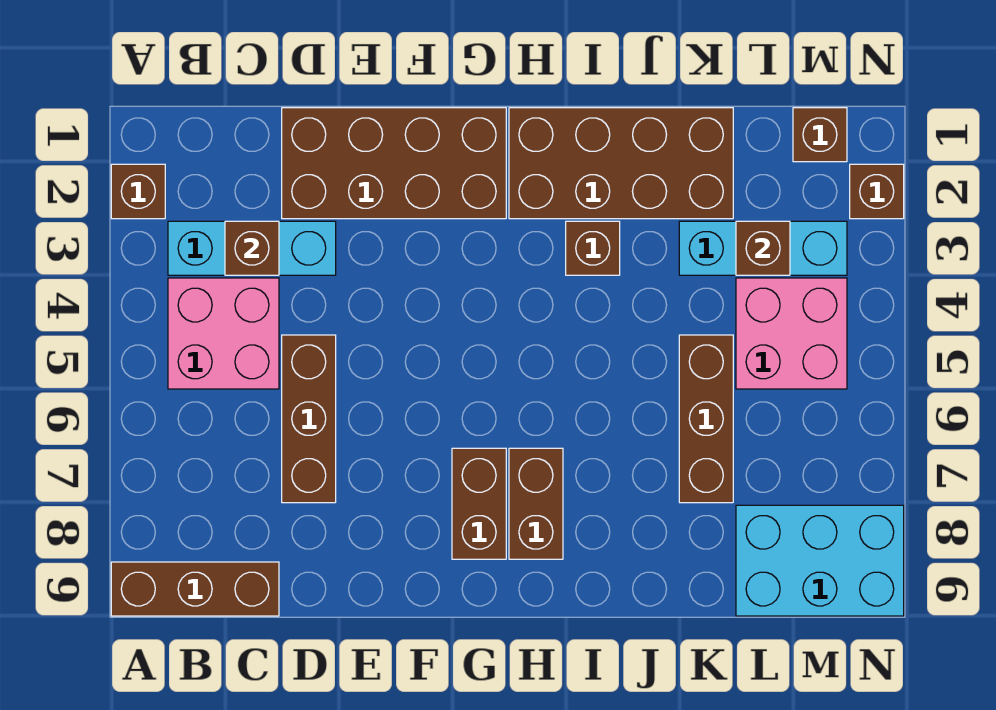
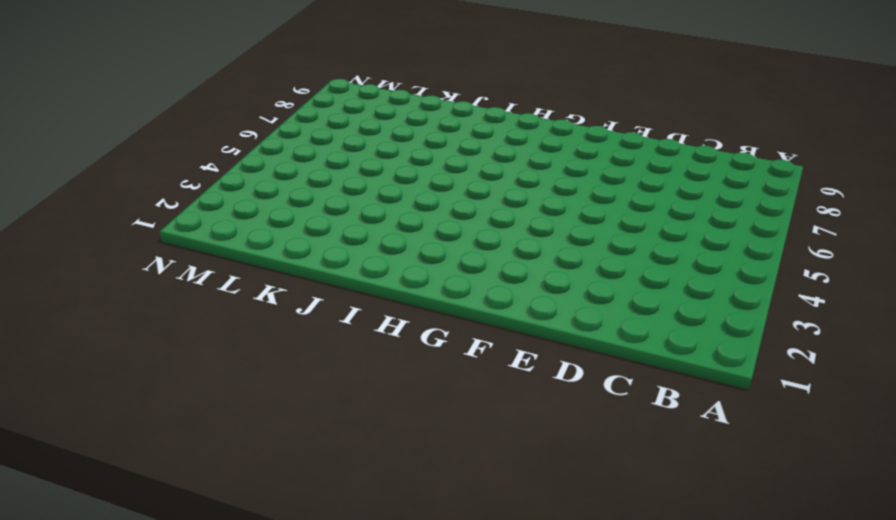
none -> brown 1x1 brick [111,164,165,219]
none -> brown 1x3 brick [111,562,279,616]
none -> cyan 1x3 brick [168,221,336,275]

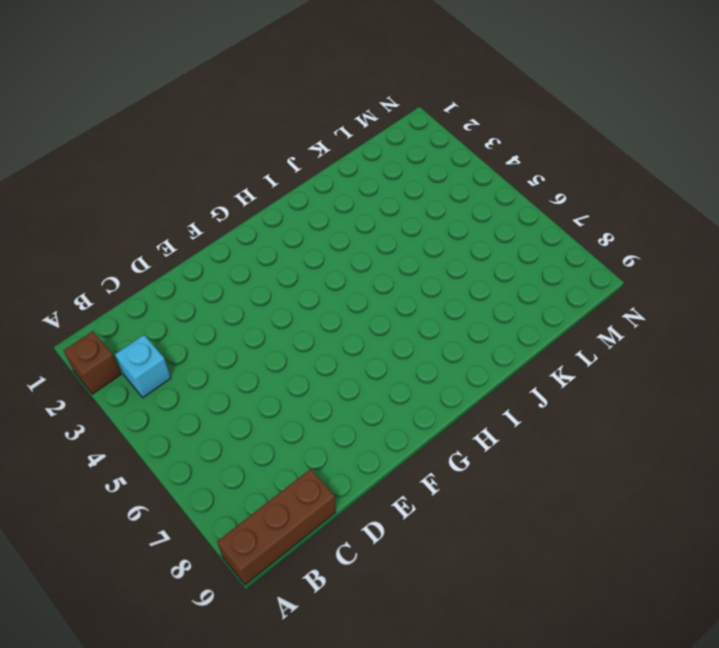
cyan 1x1 brick [115,335,171,398] -> cyan 1x3 brick [168,221,336,275]
none -> pink 2x2 brick [168,278,279,389]
none -> brown 2x4 brick [282,108,506,219]
none -> brown 1x3 brick [282,335,336,503]

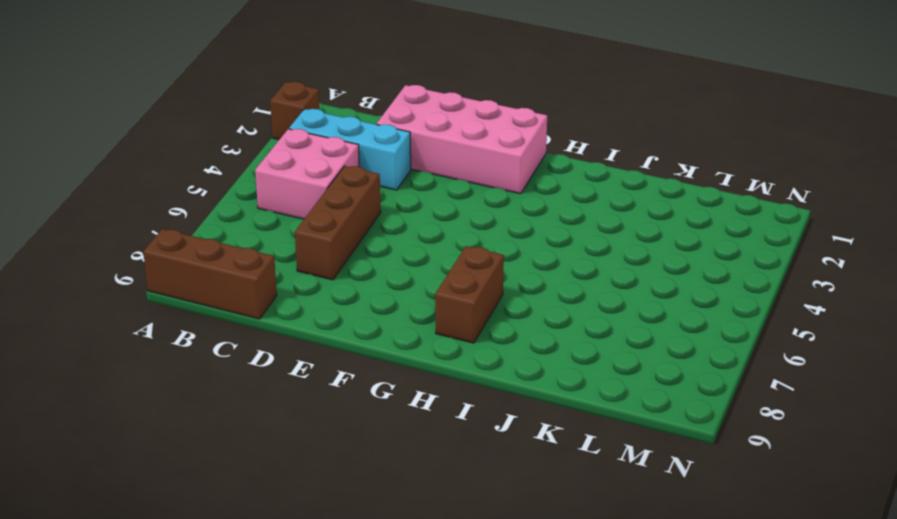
pink 2x4 brick [376,85,547,194] -> brown 2x4 brick [282,108,506,219]
none -> brown 1x2 brick [452,448,506,559]
none -> brown 2x4 brick [509,108,733,219]
none -> brown 1x1 brick [566,221,620,275]

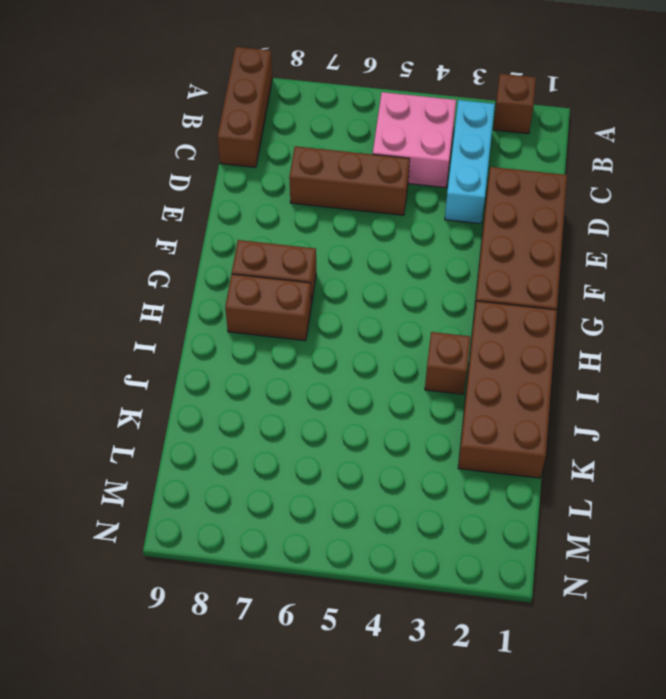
none -> cyan 1x3 brick [679,221,847,275]
none -> brown 1x3 brick [679,335,733,503]
none -> pink 2x2 brick [736,278,847,389]

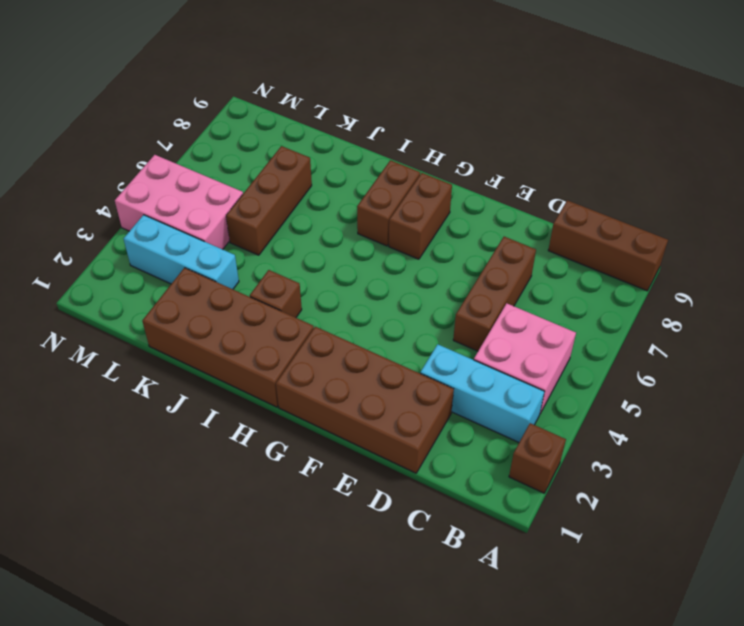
pink 2x3 brick [115,155,243,249] -> pink 2x2 brick [736,278,847,389]
none -> cyan 2x3 brick [736,505,904,616]
none -> brown 1x1 brick [793,108,847,162]
none -> brown 1x1 brick [850,164,904,219]

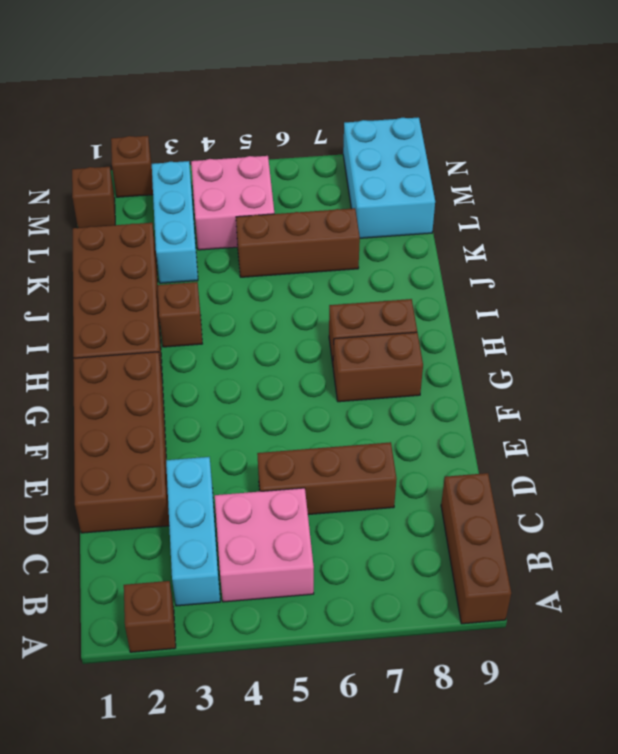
none -> brown 1x1 brick [225,221,279,275]
none -> brown 1x1 brick [736,221,790,275]

